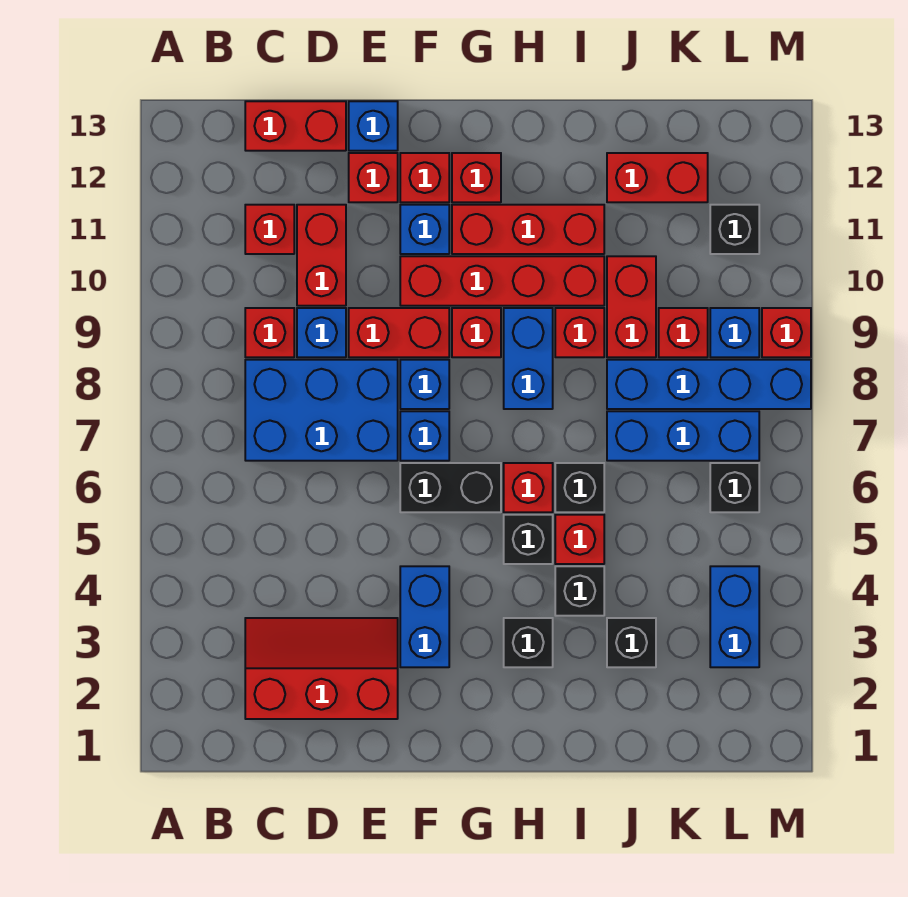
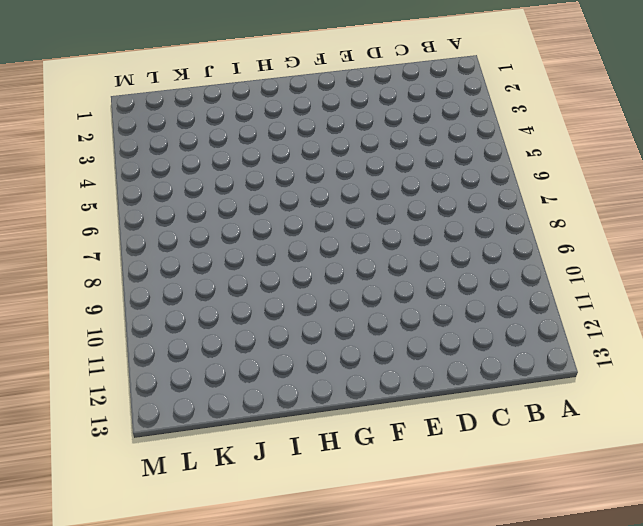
none -> red 2x3 slope [245,618,398,719]
none -> blue 2x3 brick [245,360,398,461]
none -> red 1x1 brick [245,308,294,357]
none -> red 1x1 brick [245,205,294,254]

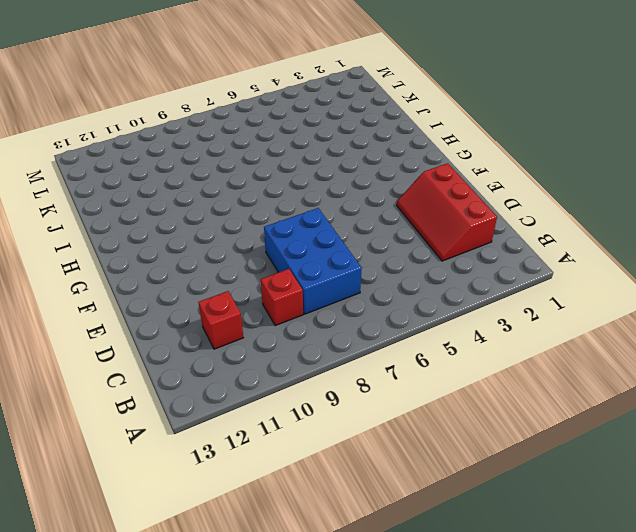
none -> red 1x2 brick [245,101,346,151]
none -> blue 1x1 brick [297,308,346,357]
none -> red 1x2 brick [297,205,346,306]
none -> red 1x2 brick [349,308,449,357]

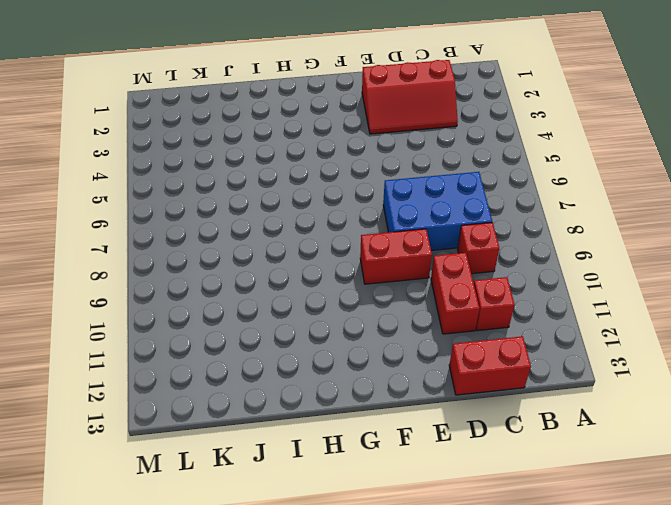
none -> blue 1x1 brick [297,308,346,357]
none -> red 1x1 brick [349,153,398,202]
none -> blue 1x1 brick [349,101,398,151]
none -> blue 1x2 brick [400,566,449,667]

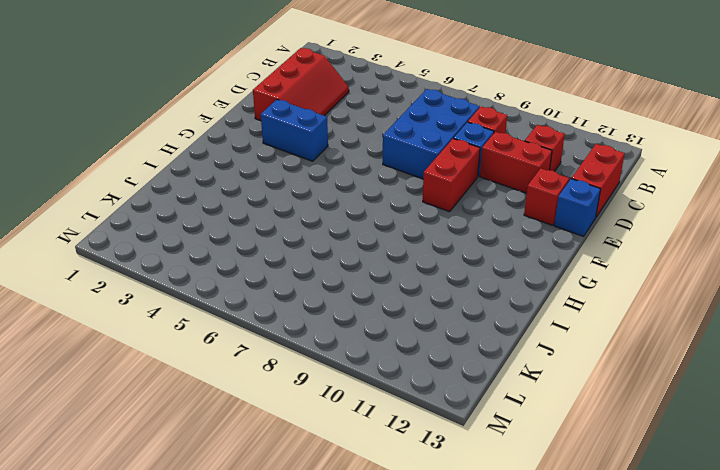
none -> black 1x2 brick [400,463,501,512]
none -> blue 1x1 brick [400,411,449,461]
none -> blue 1x1 brick [400,360,449,409]
none -> red 1x4 brick [400,256,604,306]

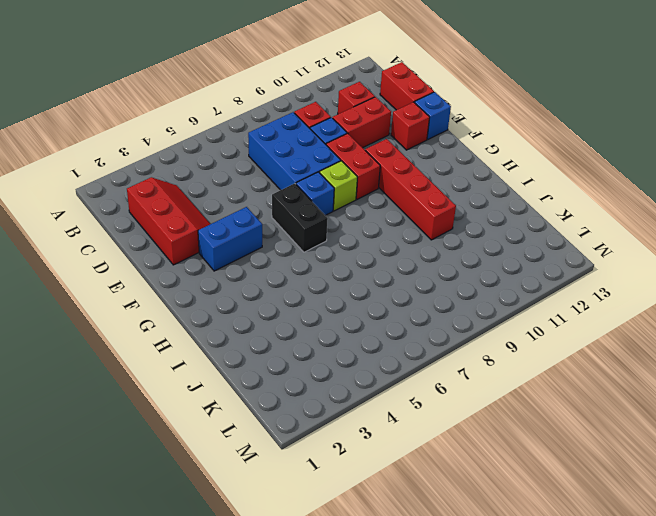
lime 1x1 brick [320,161,358,211] -> blue 1x1 brick [400,360,449,409]
none -> blue 1x1 brick [400,205,449,254]
none -> red 1x1 brick [400,153,449,202]
none -> red 1x1 brick [452,308,501,357]
none -> red 1x3 brick [452,205,604,254]

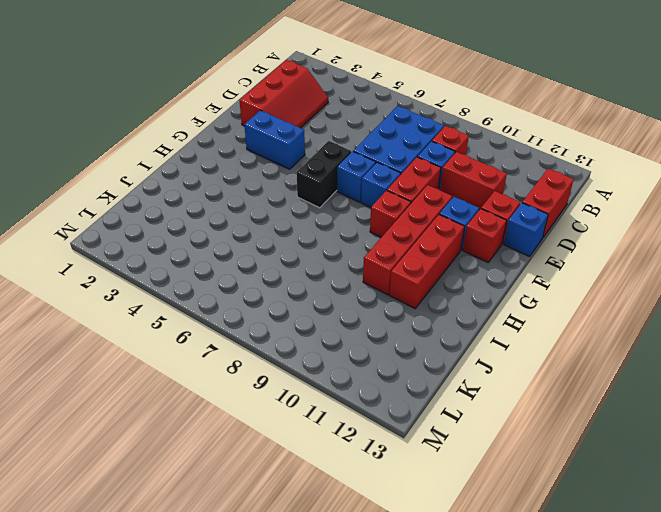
none -> red 1x1 brick [245,205,294,254]
none -> red 1x1 brick [452,153,501,202]
none -> black 1x1 brick [504,618,553,667]
none -> black 1x1 brick [504,515,553,564]

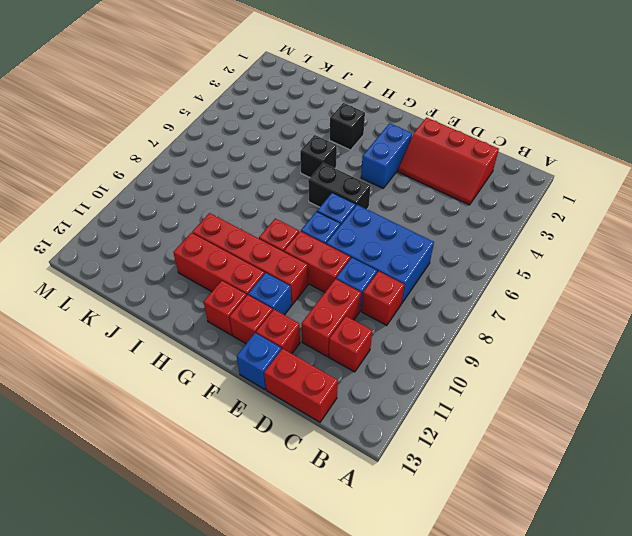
none -> red 1x1 brick [504,463,553,512]
none -> blue 1x2 brick [504,308,553,409]
none -> black 1x1 brick [555,566,604,616]
none -> red 1x1 brick [555,515,604,564]

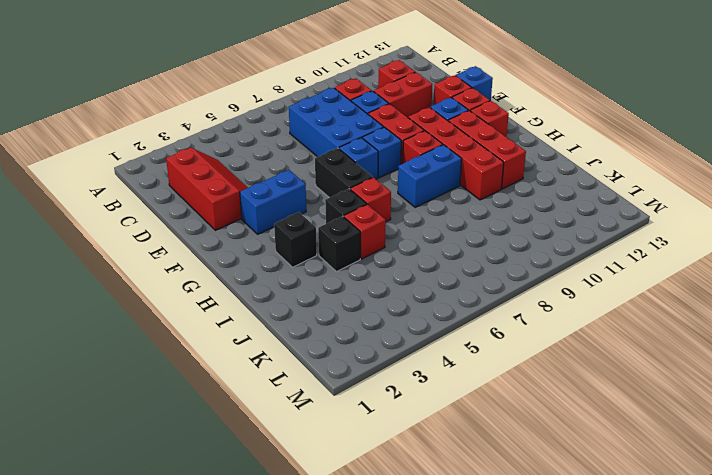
none -> red 1x2 brick [245,101,346,151]
none -> black 1x1 brick [555,463,604,512]
none -> red 1x1 brick [555,308,604,357]
none -> black 1x1 brick [607,618,656,667]

